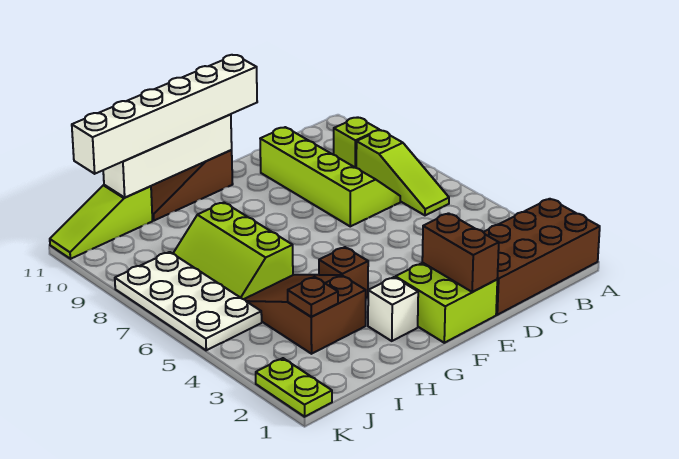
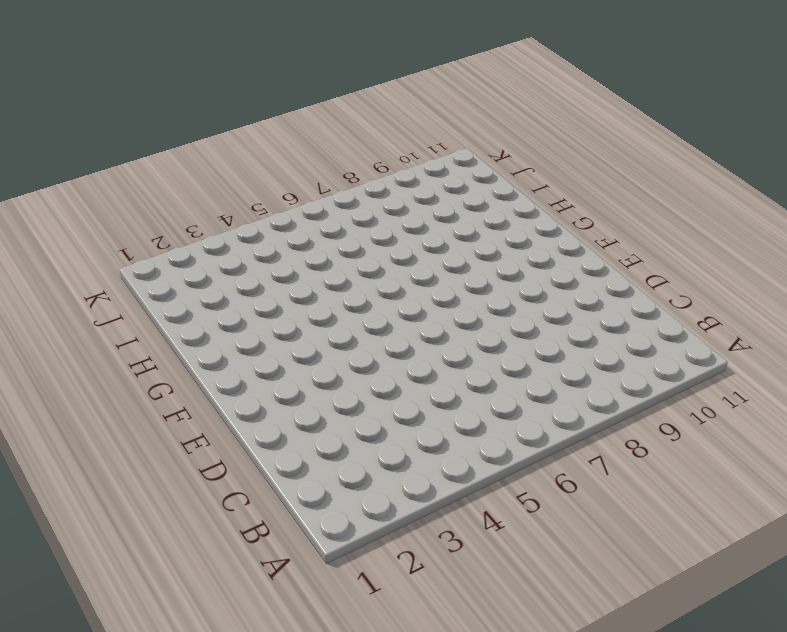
none -> brown 2x4 brick [484,199,600,315]
none -> lime 1x3 slope [356,130,449,215]
none -> lime 1x1 brick [334,117,379,168]

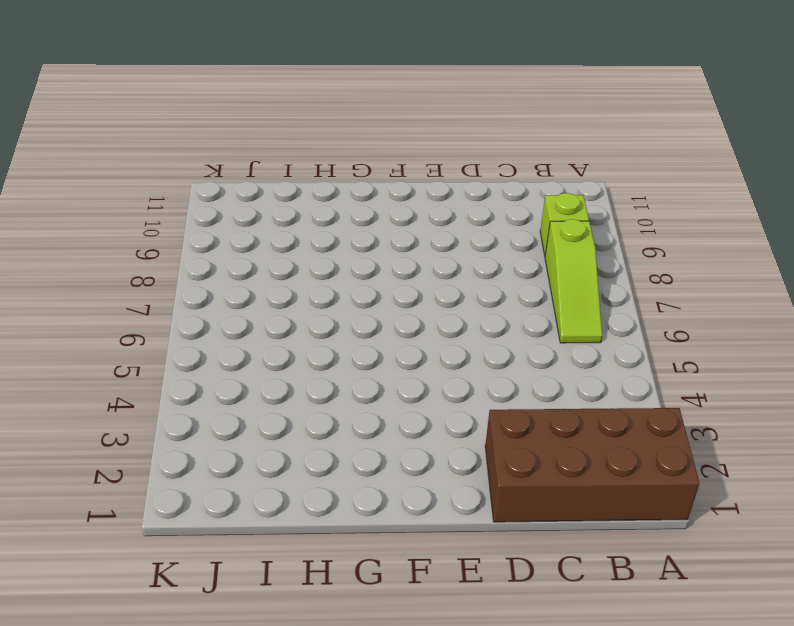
none -> lime 2x4 slope [260,127,400,226]
none -> lime 2x2 brick [396,263,497,343]
none -> brown 1x3 slope [151,150,233,221]

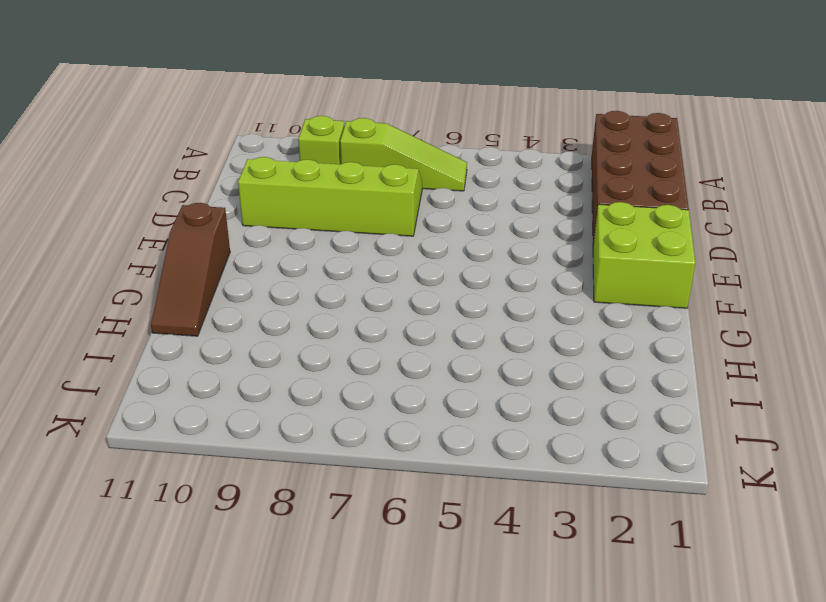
none -> white 1x1 brick [368,277,418,341]
none -> brown 1x1 brick [319,247,368,298]
none -> brown 2x3 slope [244,275,366,354]

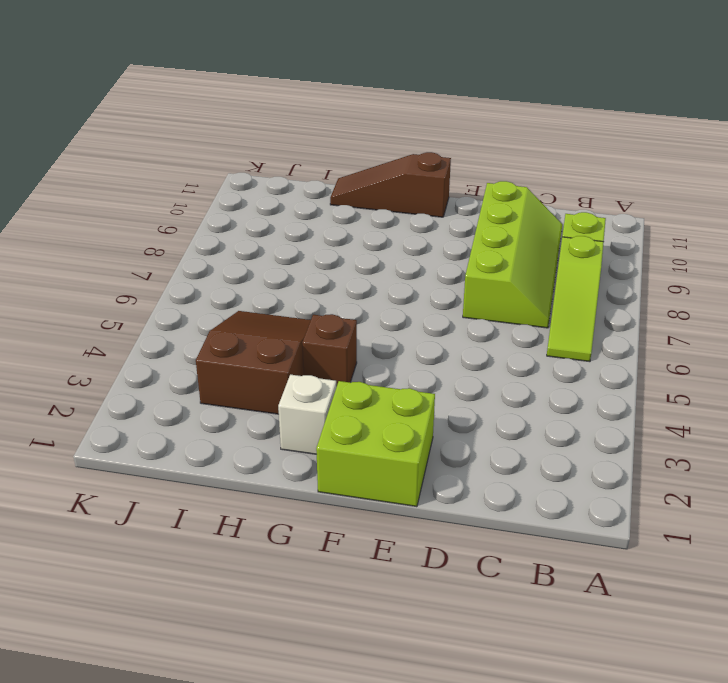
none -> brown 2x4 brick [484,199,600,315]
none -> lime 2x3 slope [173,203,293,299]
none -> lime 1x3 slope [50,185,152,259]

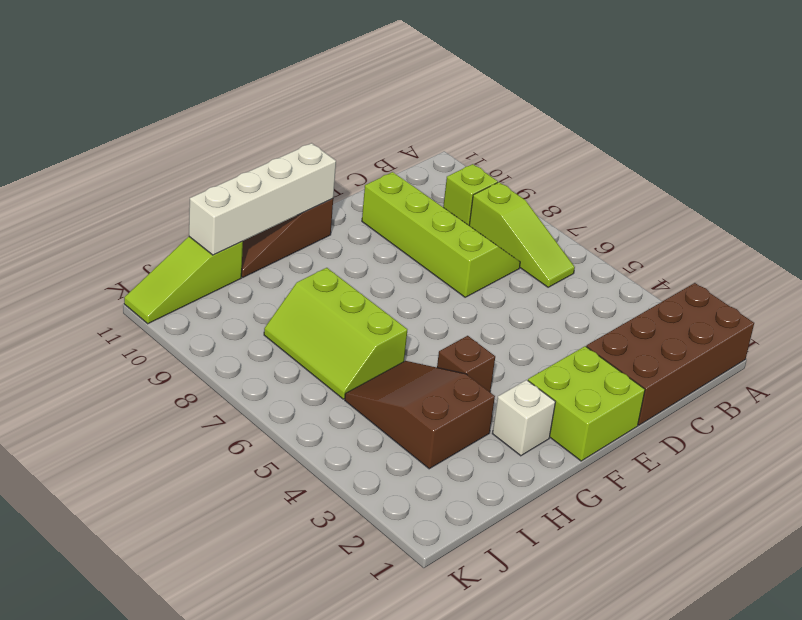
none -> white 2x4 plate [115,252,262,350]
none -> lime 1x2 plate [256,358,332,417]
none -> brown 1x2 brick [422,213,499,292]

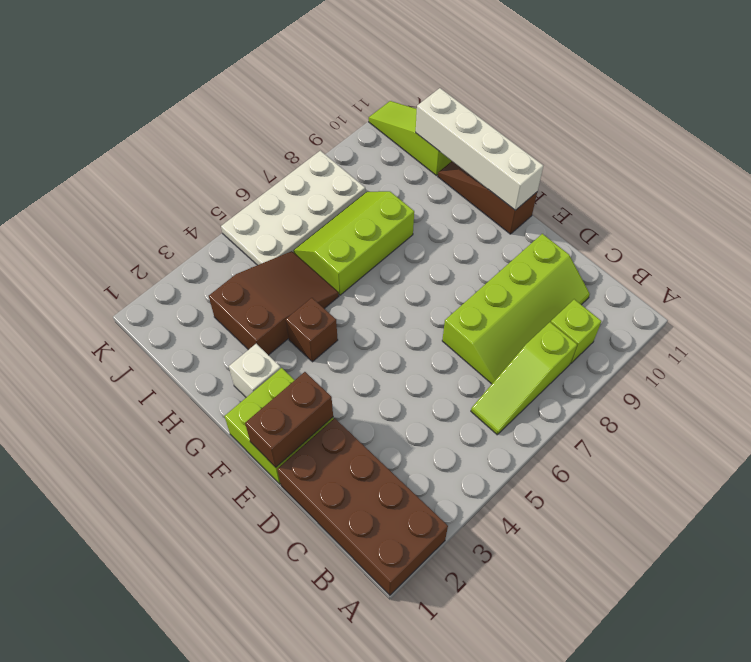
none -> lime 1x2 plate [256,358,332,417]
none -> brown 1x1 plate [288,277,338,317]
none -> white 1x6 brick [72,55,257,174]

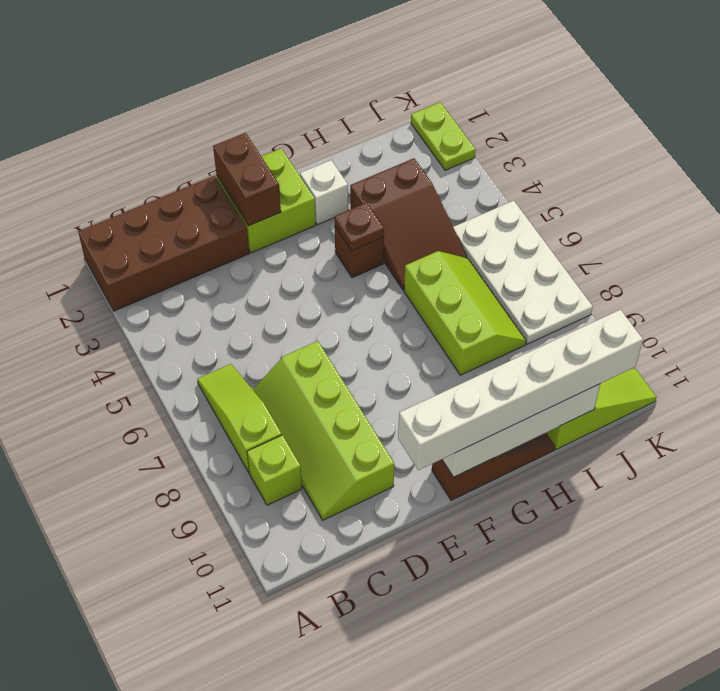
brown 1x1 plate [334,203,384,251] -> brown 1x1 plate moved to [288,277,338,317]

